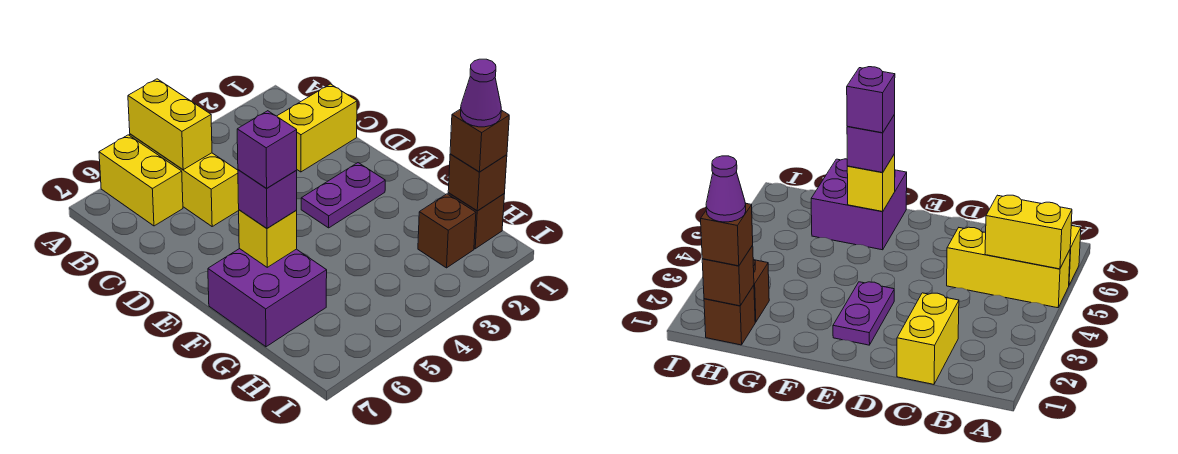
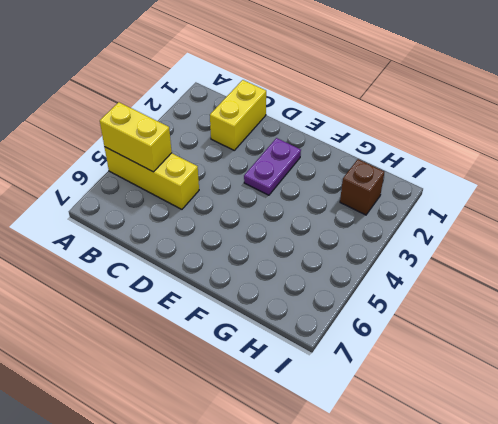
none -> yellow 1x2 brick [99,135,183,226]
none -> purple 2x2 brick [208,249,327,347]
none -> brown 1x1 brick [448,193,504,249]

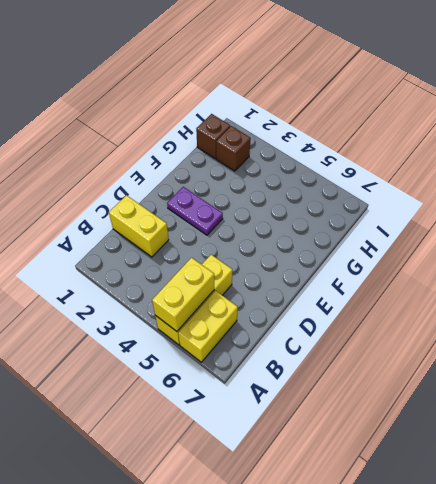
none -> purple 2x2 brick [208,249,327,347]
none -> yellow 1x1 brick [239,210,297,267]
none -> brown 1x1 brick [448,154,507,211]

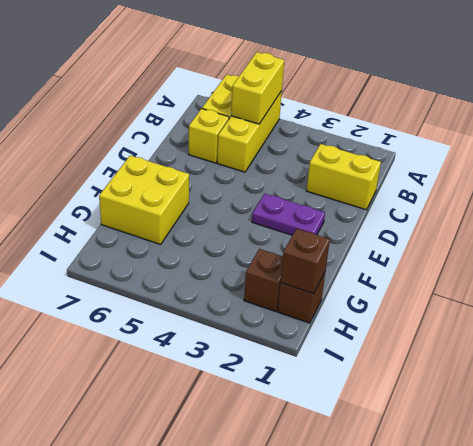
yellow 1x1 brick [189,109,229,163] -> yellow 1x1 brick moved to [239,210,297,267]
yellow 2x2 brick [99,155,189,244] -> purple 2x2 brick [208,249,327,347]
none -> purple 1x1 brick [238,170,297,228]
none -> brown 1x1 brick [450,109,509,172]
none -> purple 1x1 brick [237,111,297,188]

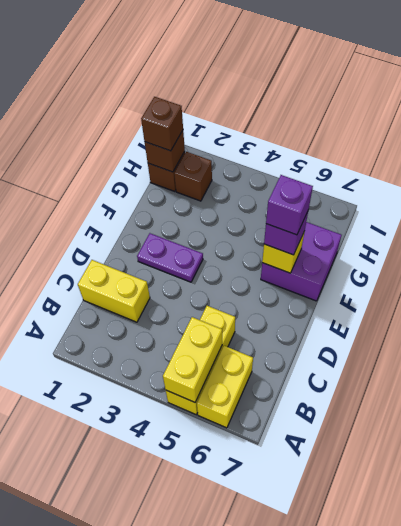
none -> purple 1x1 cone [461,59,501,127]

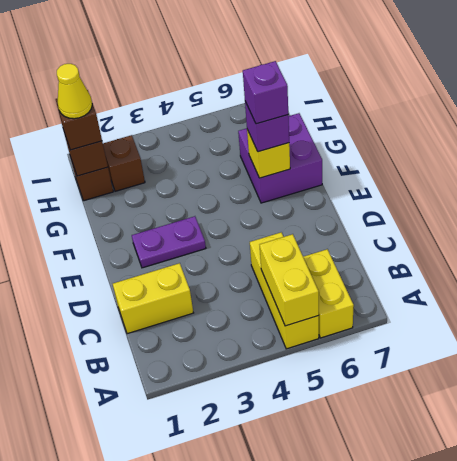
yellow 1x1 cone [57,64,92,119] -> purple 1x1 cone [461,59,501,127]

